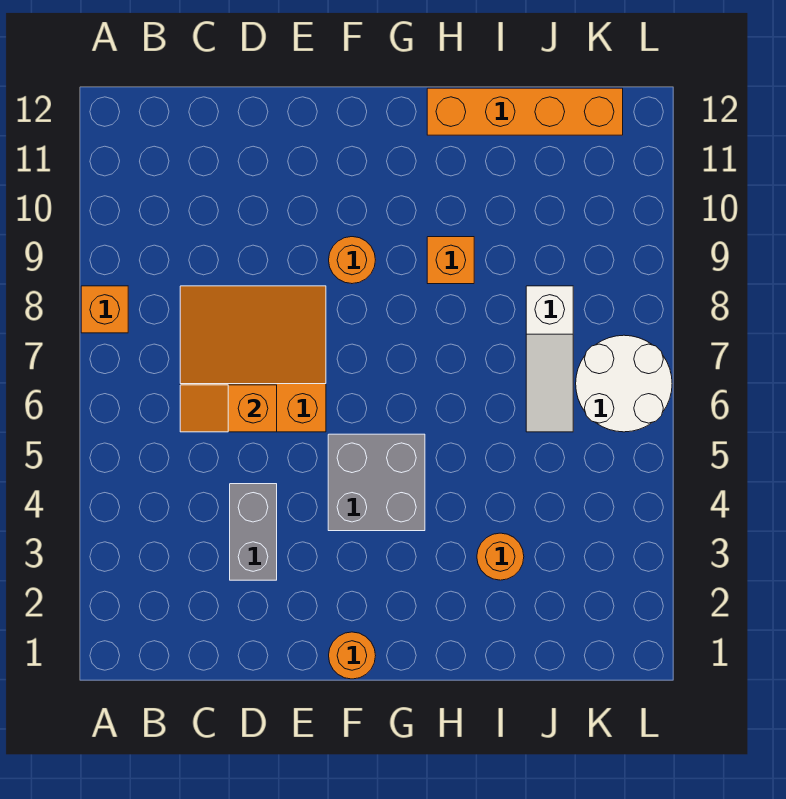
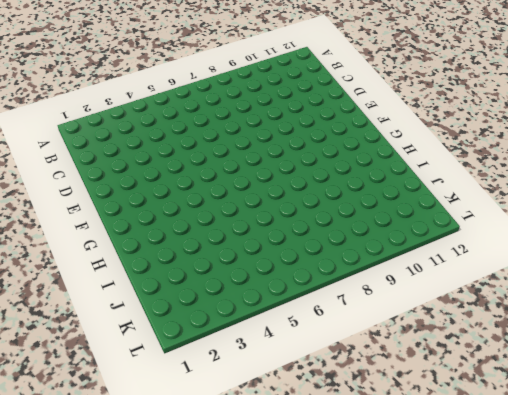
none -> orange 1x1 brick [81,286,128,333]
none -> orange 3x3 slope [180,286,326,432]
none -> grey 1x2 brick [230,484,277,580]

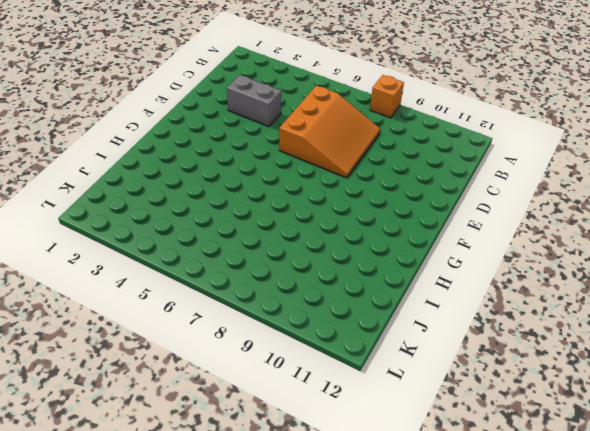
none -> orange 1x1 round brick [329,632,376,679]
none -> grey 2x2 brick [328,434,425,531]
none -> orange 1x1 round brick [329,237,375,284]

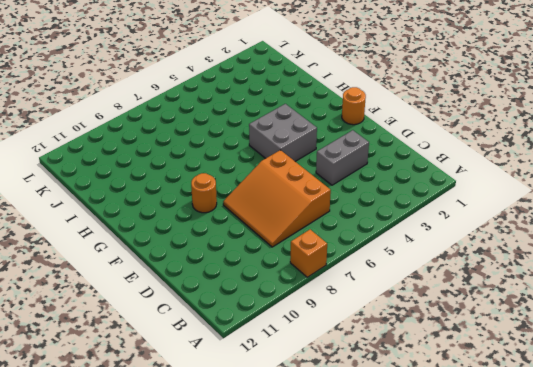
none -> orange 1x1 brick [427,237,474,284]
none -> orange 1x4 brick [427,88,623,135]
none -> orange 1x1 round brick [477,533,524,580]

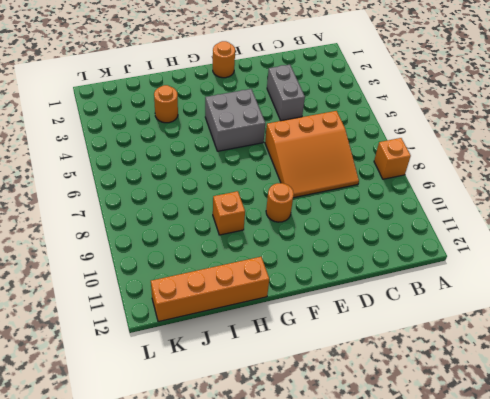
none -> white 1x3 slope [526,286,573,432]
none -> white 2x2 round brick [576,335,672,432]
none -> orange 1x2 slope [180,385,277,432]

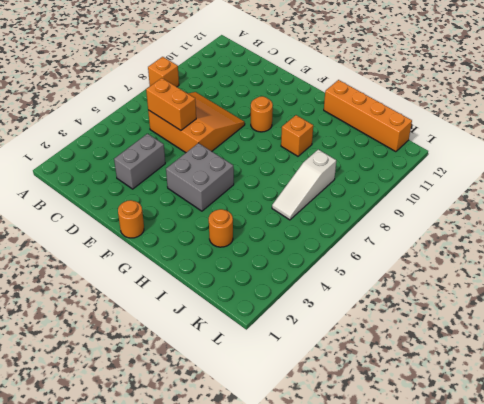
orange 1x2 brick [146,78,196,130] -> orange 1x2 slope [180,385,277,432]
none -> white 2x2 round brick [576,335,672,432]

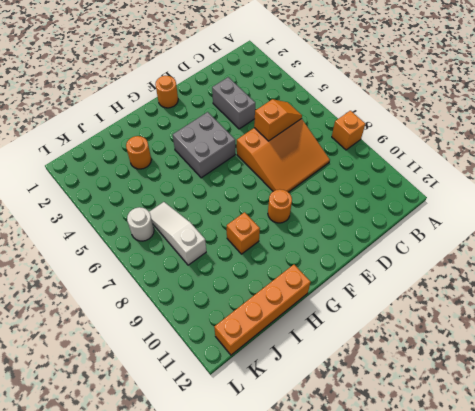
white 1x1 round brick [127,207,154,241] -> white 2x2 round brick [576,335,672,432]

